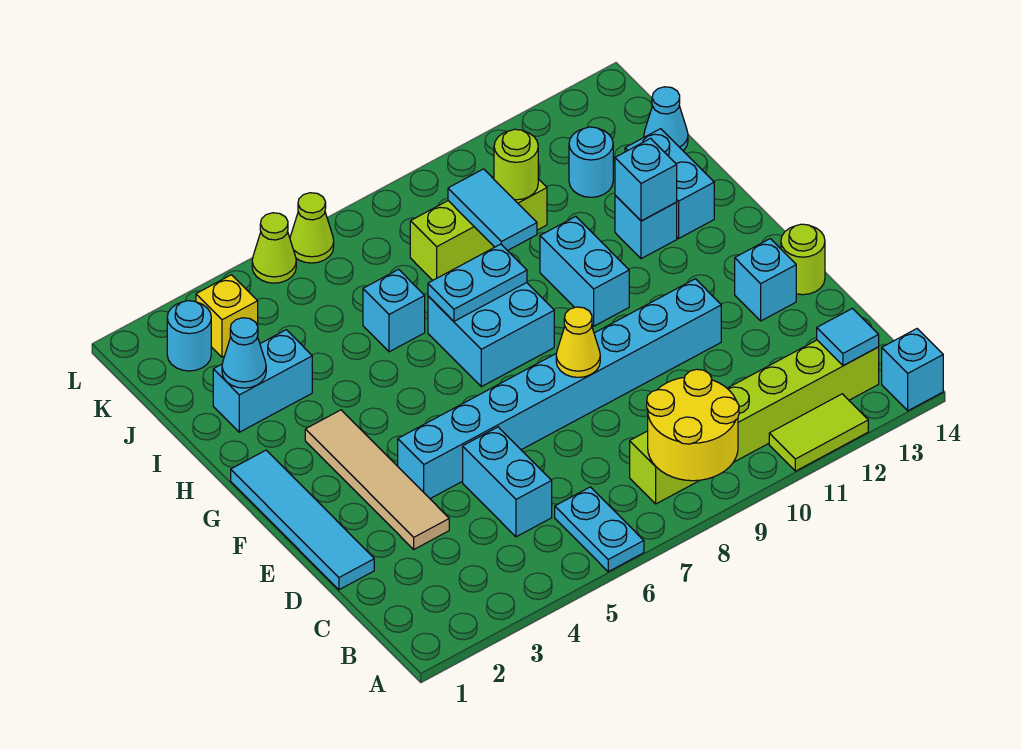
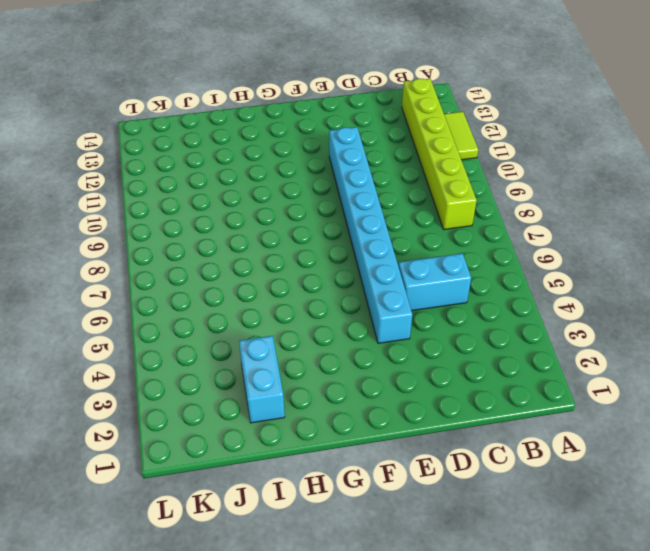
none -> cyan 1x2 plate [555,487,644,572]
none -> cyan 1x1 brick [882,329,943,411]
none -> cyan 1x4 tile [231,450,374,590]
none -> tan 1x4 tile [305,410,449,549]

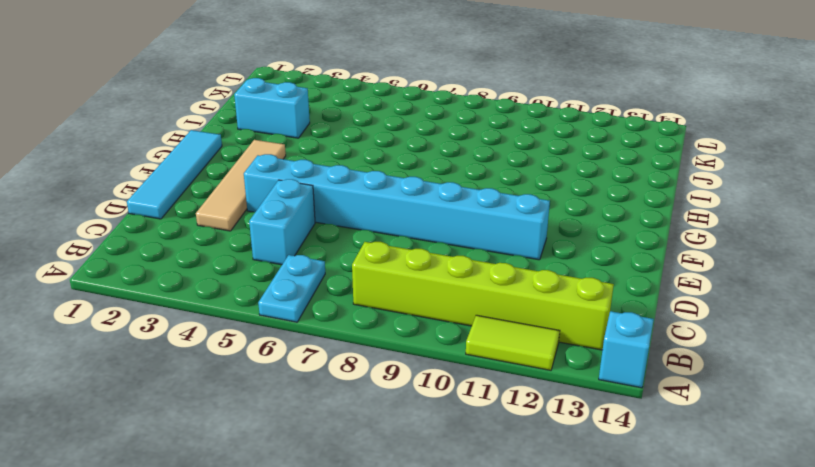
none -> cyan 1x1 brick [735,239,796,321]
none -> lime 1x1 round brick [781,224,825,295]
none -> cyan 2x2 brick [428,283,554,387]
none -> cyan 1x2 brick [540,216,629,326]

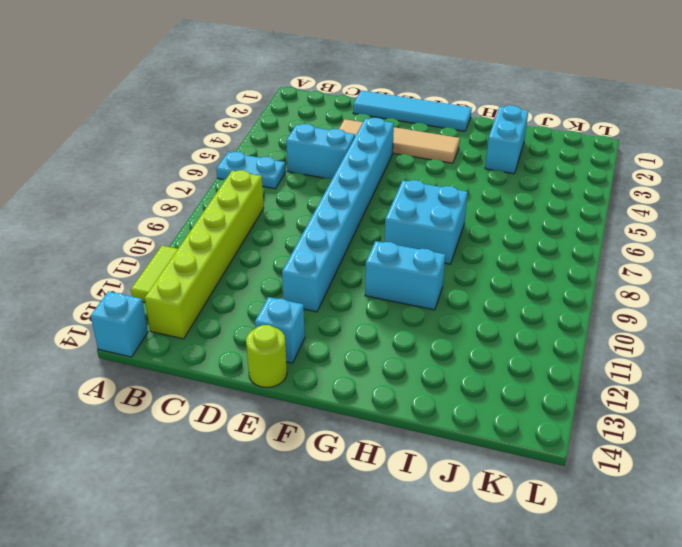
none -> cyan 1x1 brick [615,196,677,259]
none -> cyan 1x2 brick [625,129,714,238]
none -> cyan 1x1 brick [363,269,425,352]
none -> lime 1x3 brick [410,176,547,280]

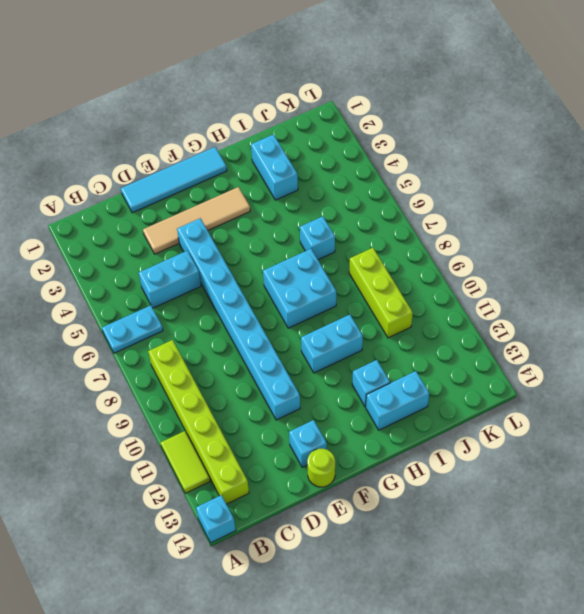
none -> cyan 1x1 round brick [569,127,613,197]
none -> cyan 1x1 cone [644,87,688,151]
none -> cyan 1x1 round brick [167,301,211,371]
none -> yellow 1x1 brick [196,275,258,357]

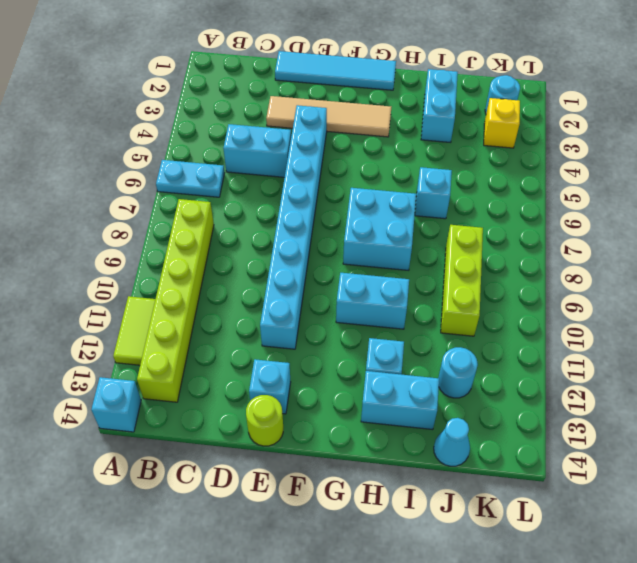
none -> lime 1x1 cone [252,213,296,283]
none -> lime 1x1 cone [290,193,334,263]
none -> yellow 2x2 round brick [647,369,739,481]
none -> cyan 1x1 tile [817,308,879,366]

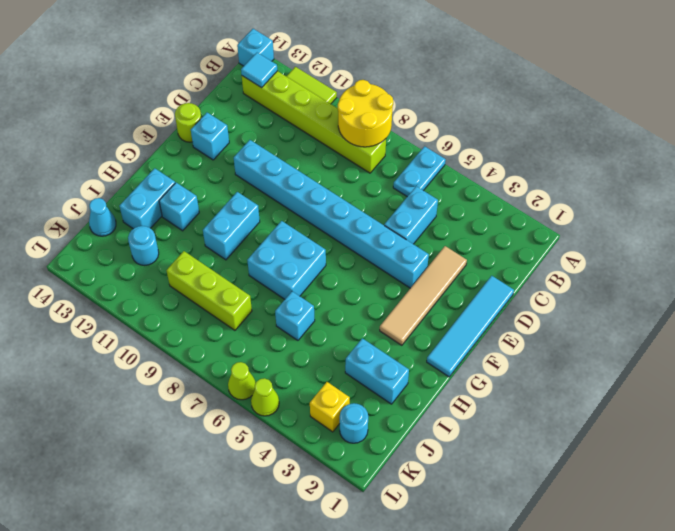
none -> yellow 1x1 cone [556,307,600,377]
none -> cyan 1x2 plate [428,244,527,321]
none -> cyan 1x1 brick [615,138,677,221]
none -> cyan 1x1 cone [222,318,266,388]

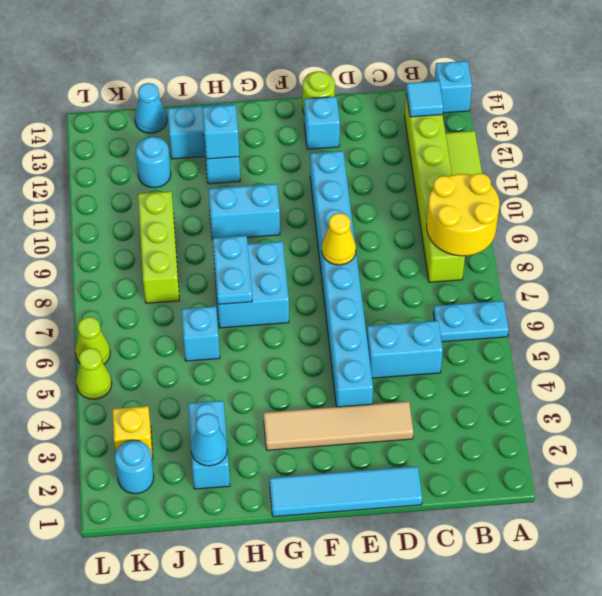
none -> cyan 1x2 tile [448,169,537,251]
none -> lime 1x1 round brick [494,129,538,200]

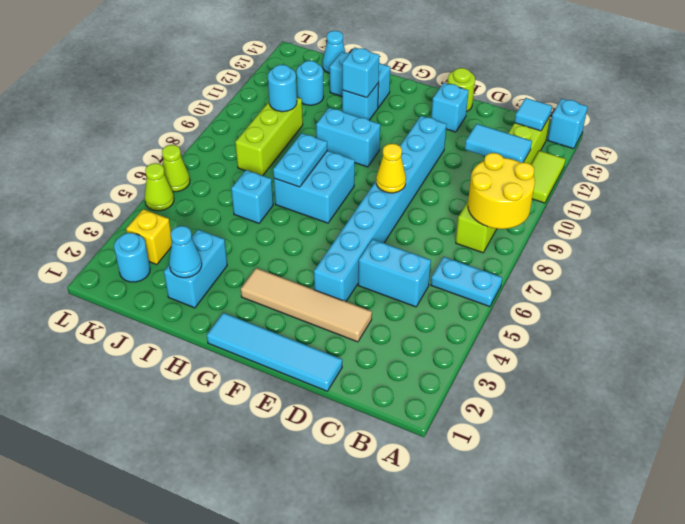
cyan 1x2 tile [465,124,532,163] -> cyan 1x2 tile moved to [448,169,537,251]
cyan 1x1 round brick [268,65,297,112] -> lime 1x1 round brick [494,129,538,200]

